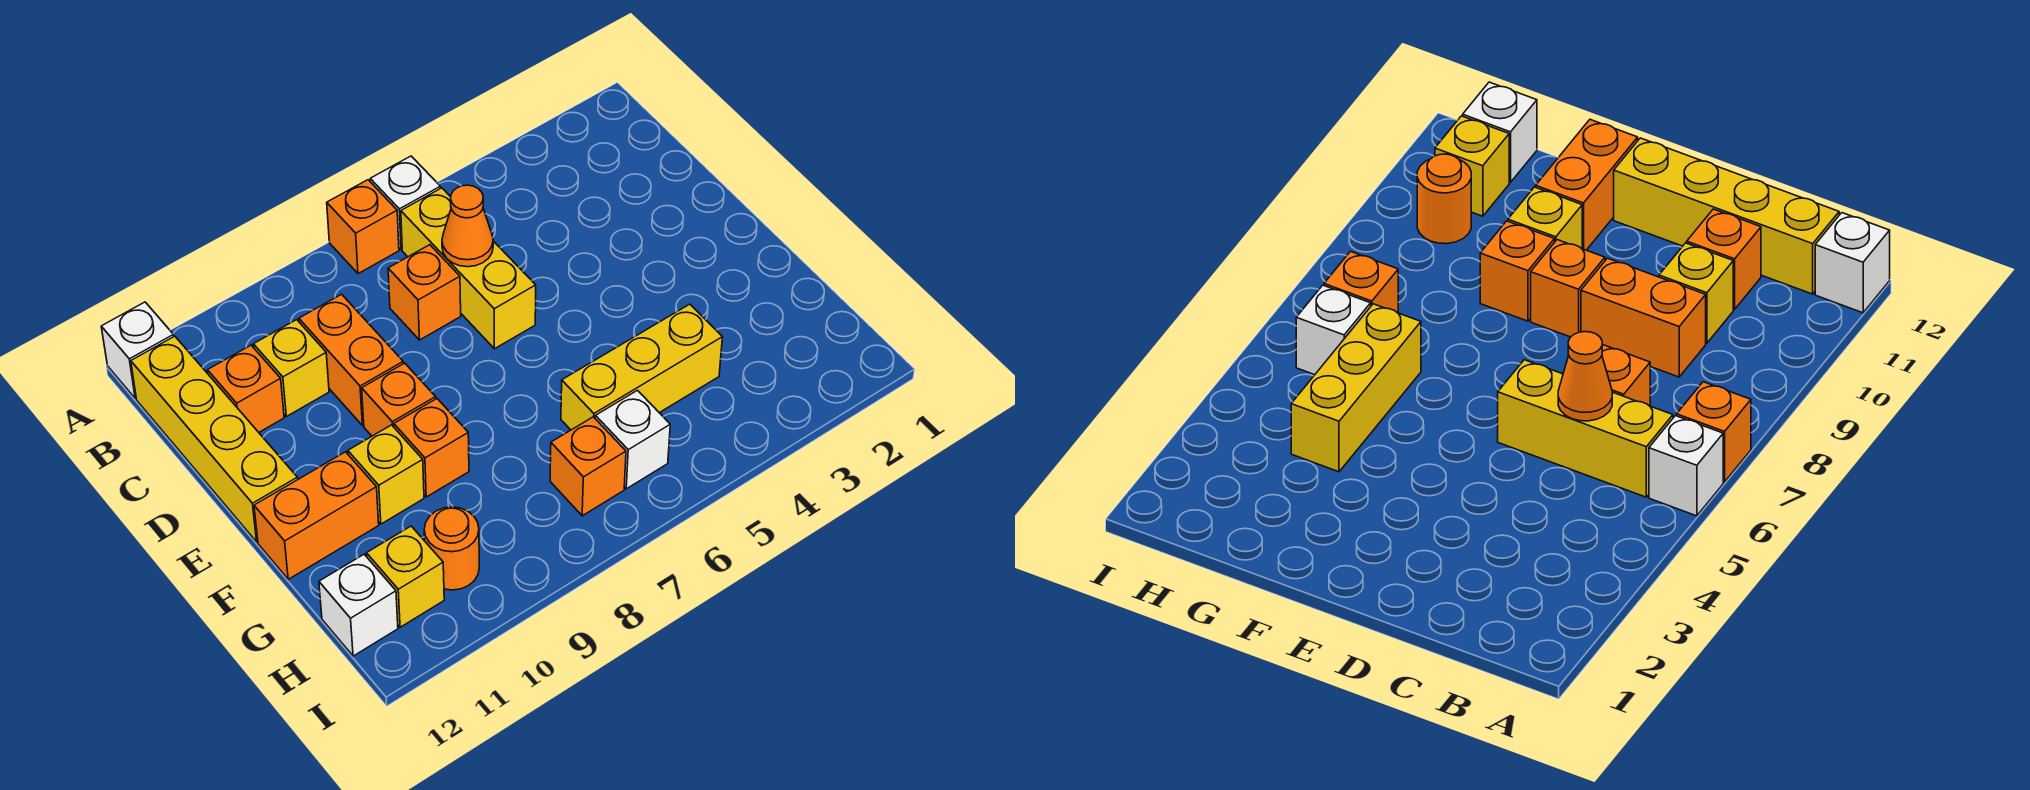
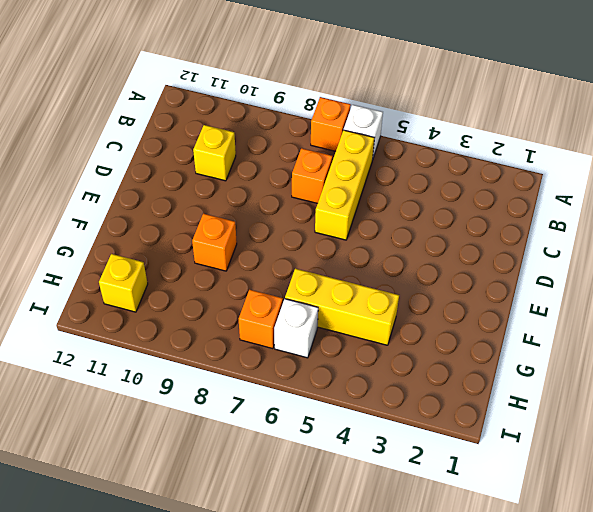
none -> white 1x1 brick [101,302,174,398]
none -> yellow 1x4 brick [131,336,298,542]
none -> orange 1x2 brick [299,294,403,426]

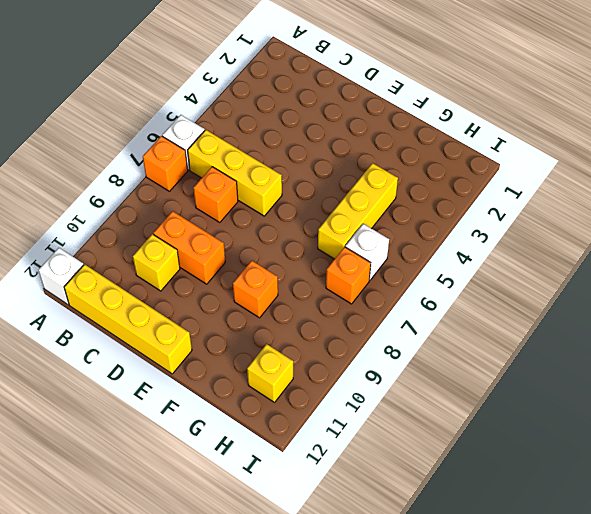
none -> orange 1x1 brick [208,345,284,432]
none -> orange 1x1 brick [362,363,436,436]
none -> yellow 1x1 brick [348,425,424,524]

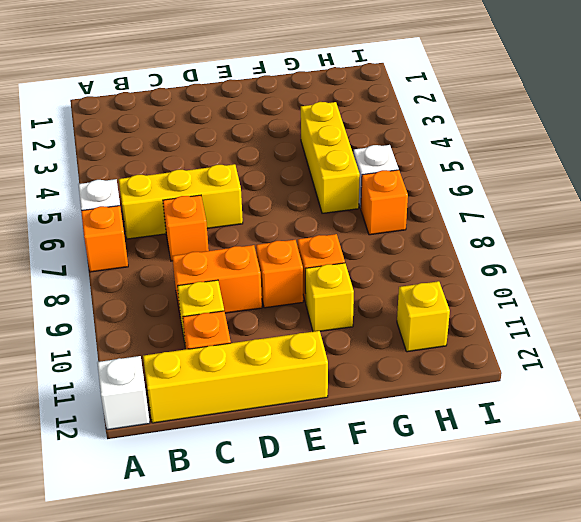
none -> orange 1x2 brick [254,452,379,579]
none -> orange 1x1 round brick [424,507,479,590]
none -> white 1x1 brick [319,554,398,656]

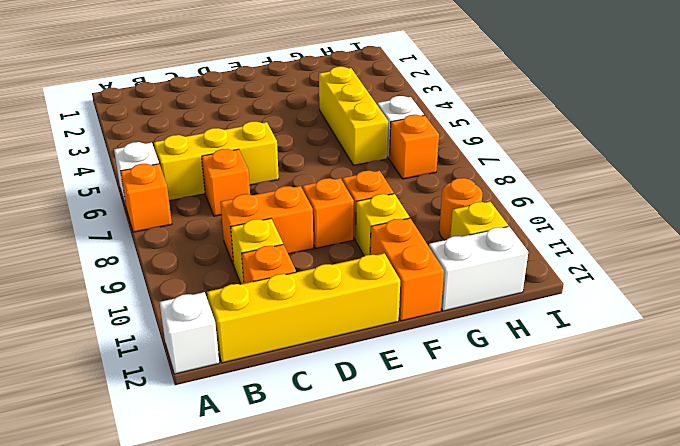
white 1x2 brick [429,226,528,311] -> white 1x1 brick [319,554,398,656]
none -> orange 1x1 cone [442,185,493,267]

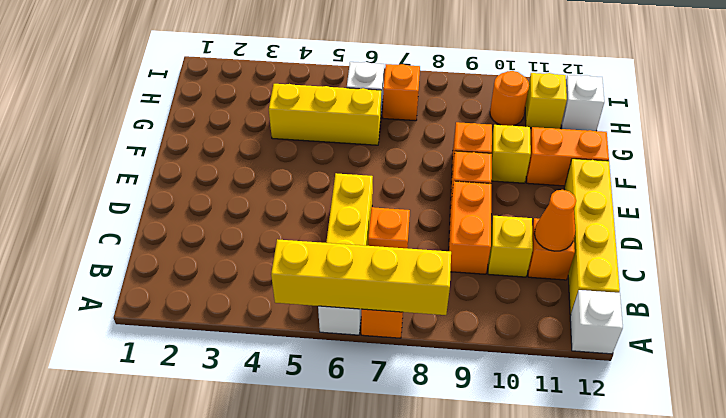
yellow 1x4 brick [271,239,451,315] -> none
orange 1x1 cone [534,190,576,251] -> orange 1x1 cone moved to [442,185,493,267]

